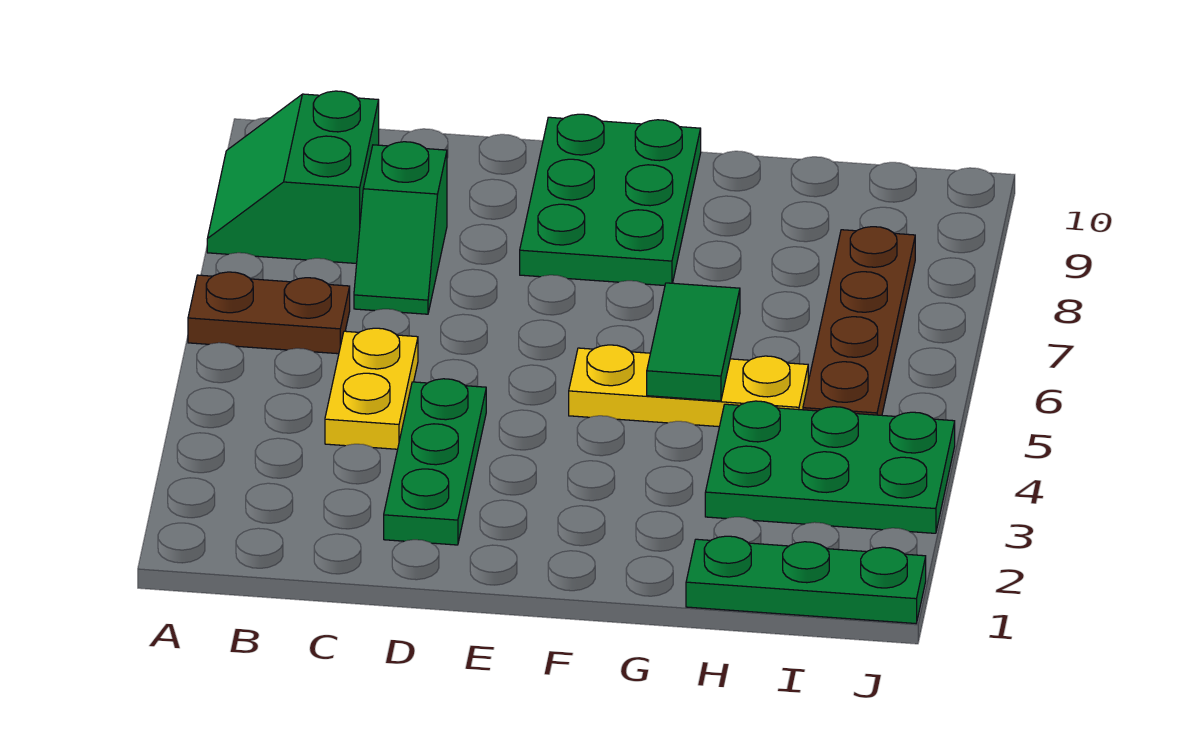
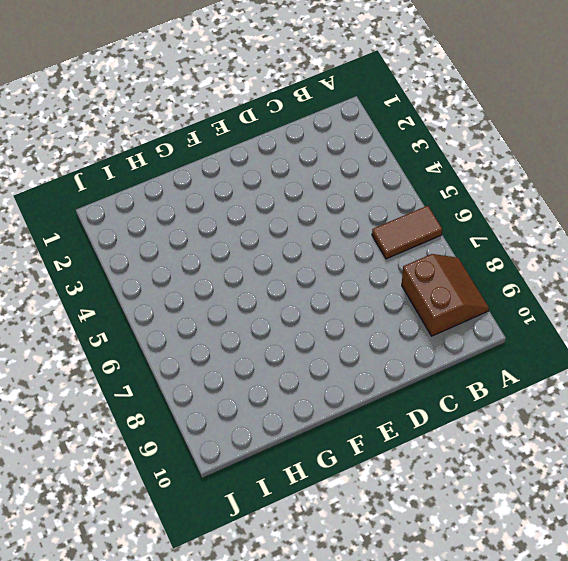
brown 1x2 tile [372,206,442,259] -> brown 1x2 plate [188,272,350,354]
brown 2x2 slope [402,254,489,336] -> green 2x2 slope [207,91,379,264]
none -> yellow 1x2 plate [325,328,418,449]
none -> green 1x2 slope [354,142,447,314]

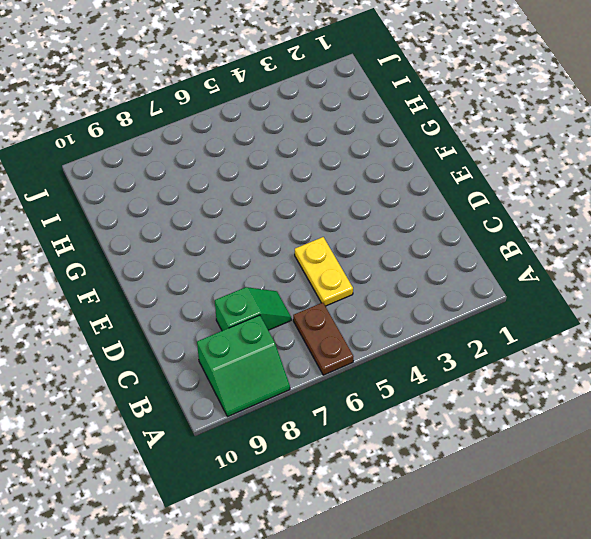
yellow 1x2 plate [295,237,353,306] -> yellow 1x2 plate turned to [325,328,418,449]
none -> green 1x3 plate [384,379,486,545]
none -> green 2x3 plate [520,114,701,286]

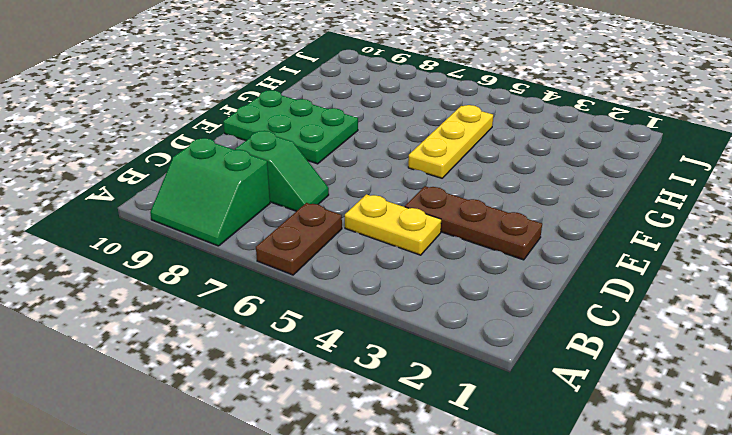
brown 1x3 plate [405,186,542,260] -> green 1x3 plate [384,379,486,545]
none -> green 1x3 plate [686,536,926,623]
none -> green 2x3 plate [705,401,955,533]

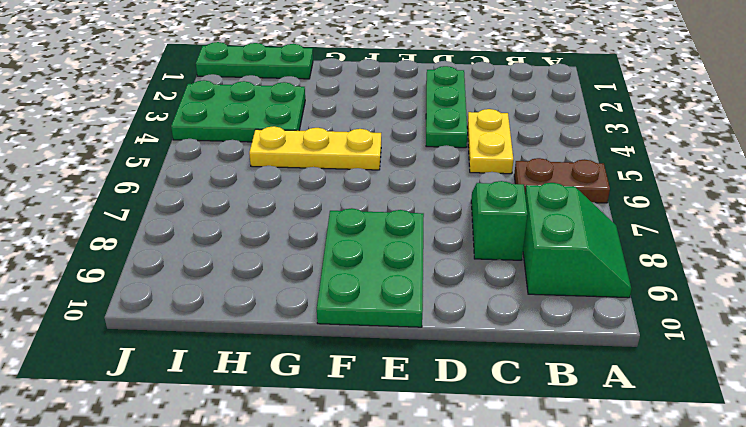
none -> brown 1x4 plate [803,227,915,415]
none -> green 1x2 tile [647,283,740,401]

